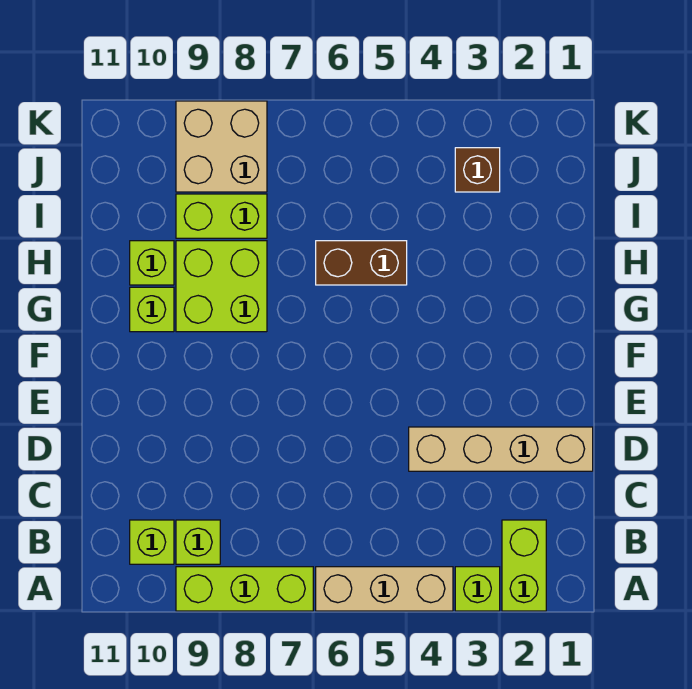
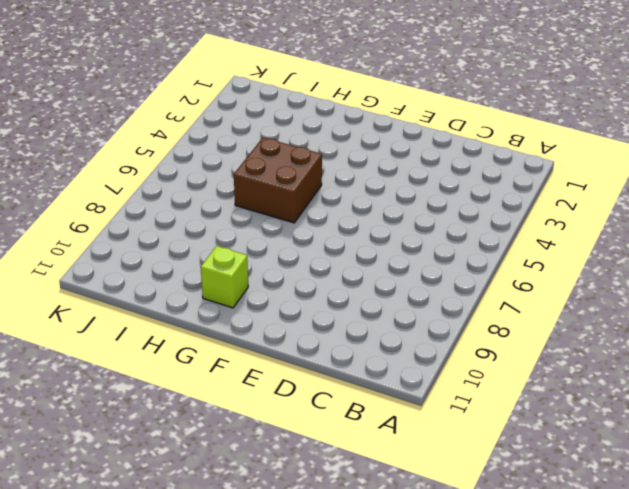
brown 2x2 brick [234,138,322,223] -> brown 1x2 brick [316,241,407,285]
none -> lime 1x2 brick [502,520,546,611]
none -> lime 1x1 brick [455,567,500,611]
none -> tan 1x3 brick [316,567,453,611]

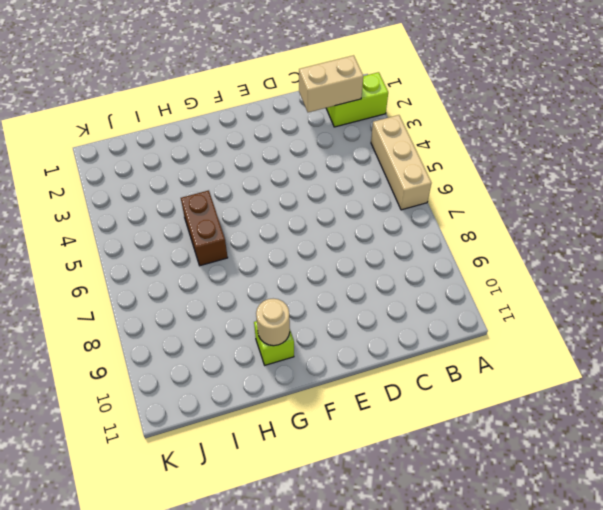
tan 1x2 brick [299,55,363,112] -> none
tan 1x1 round brick [256,299,290,346] -> none
none -> lime 1x1 brick [455,567,500,611]
none -> lime 1x3 brick [176,567,313,611]
none -> lime 1x1 brick [176,520,220,564]

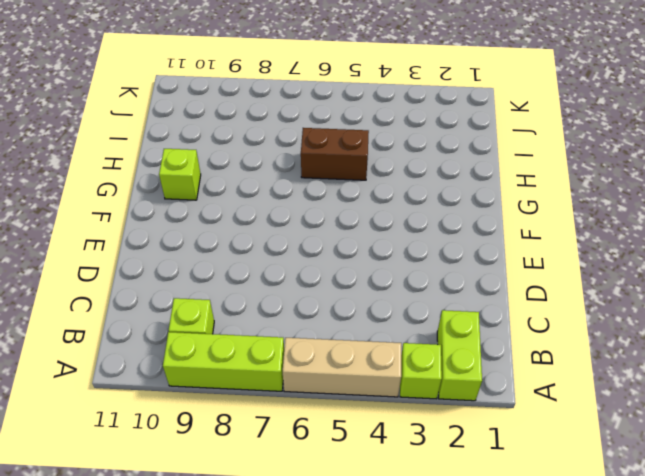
none -> lime 1x1 brick [130,520,174,564]
none -> tan 1x4 brick [409,427,593,471]
none -> lime 2x2 brick [176,241,267,332]

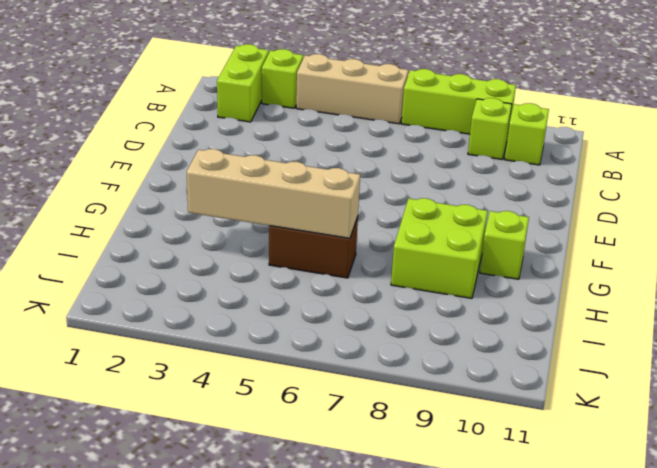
tan 1x4 brick [187,149,360,238] -> tan 1x4 brick moved to [409,427,593,471]
none -> lime 1x1 brick [130,241,174,285]
none -> lime 1x2 brick [176,194,267,238]
none -> brown 1x1 brick [455,148,500,192]

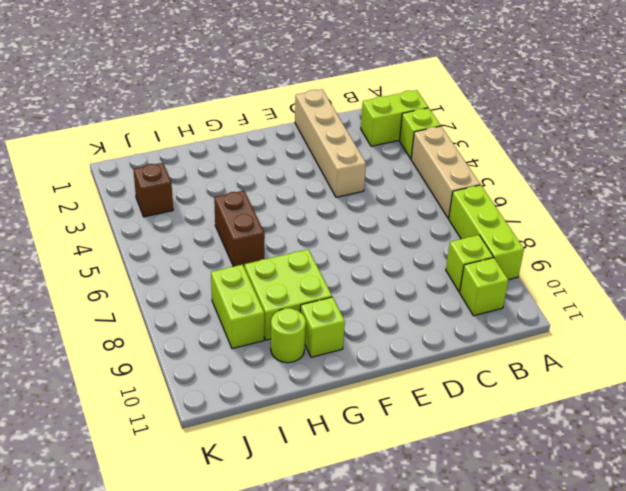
lime 1x1 round brick [271,308,306,363] -> lime 1x1 brick [130,241,174,285]
none -> tan 2x2 brick [176,101,267,192]

